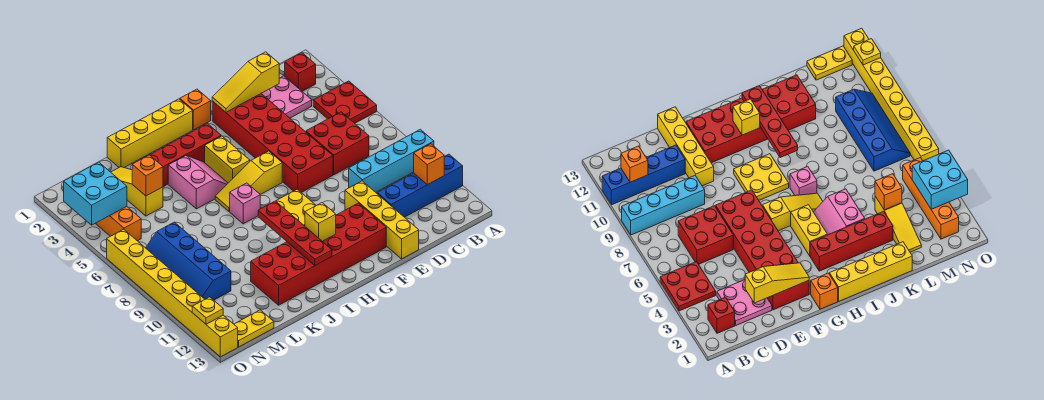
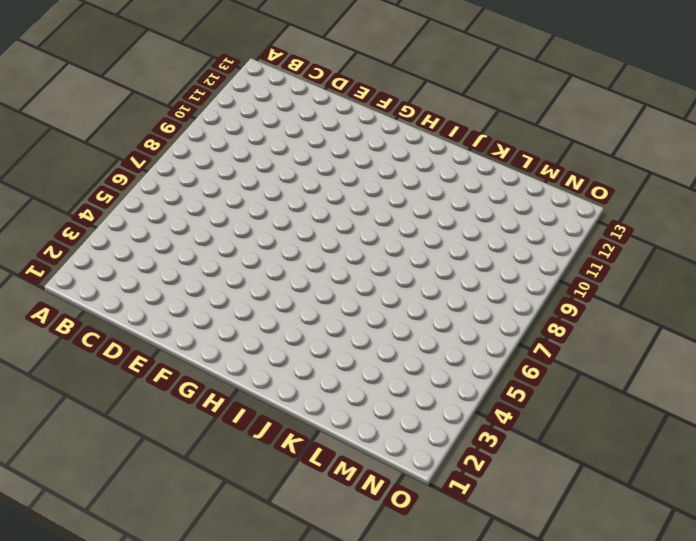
none -> red 2x2 plate [313,81,377,123]
none -> cyan 1x4 brick [349,129,434,192]
none -> blue 1x4 brick [377,154,463,217]

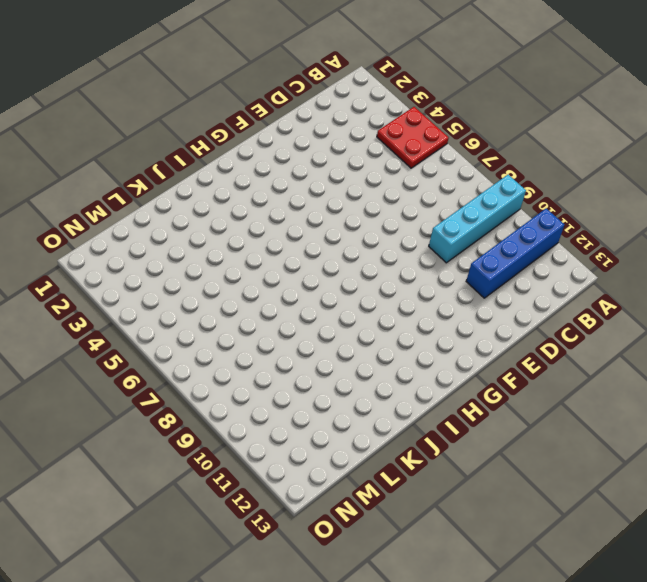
none -> red 1x1 brick [285,53,316,91]
none -> pink 2x2 plate [261,76,312,118]
none -> red 2x2 brick [306,112,369,175]

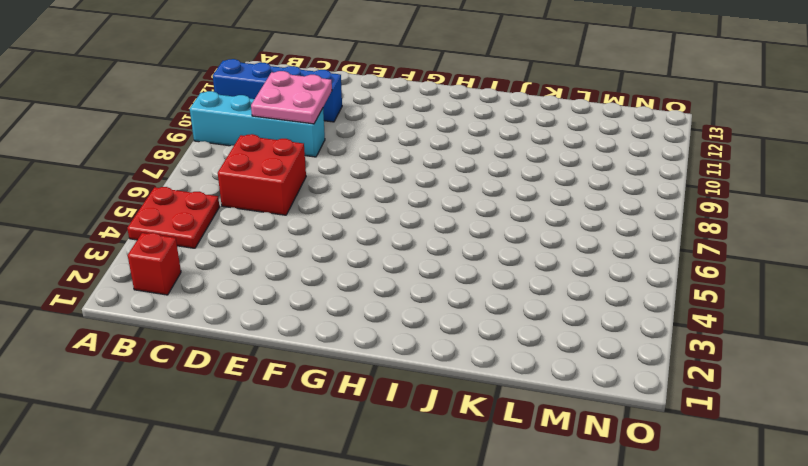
pink 2x2 plate [251,71,332,124] -> pink 2x2 plate moved to [261,76,312,118]
none -> red 2x6 brick [212,94,333,192]
none -> yellow 1x4 brick [345,181,419,259]
none -> red 2x6 brick [251,203,386,305]

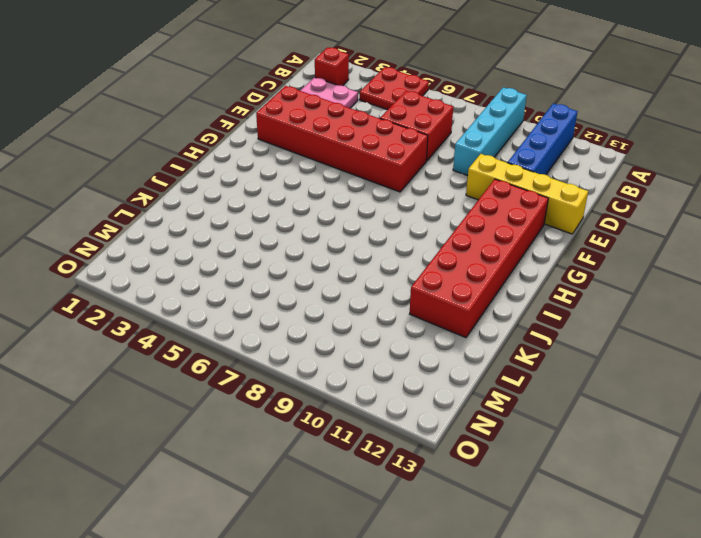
none -> orange 1x1 brick [180,89,211,130]
none -> yellow 1x3 slope [215,151,282,211]
none -> yellow 2x2 plate [276,189,316,226]

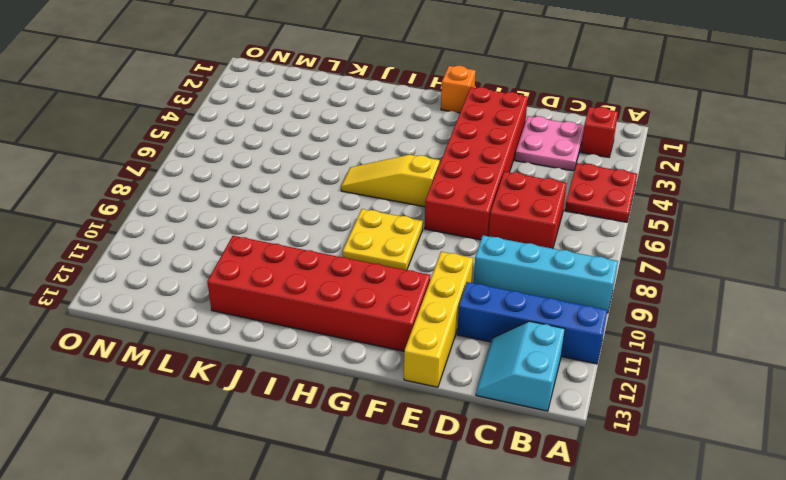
cyan 2x2 slope [476,321,565,411] -> none
none -> yellow 1x4 brick [107,99,193,168]
none -> red 1x4 brick [150,124,221,187]
none -> yellow 1x2 brick [205,136,250,183]

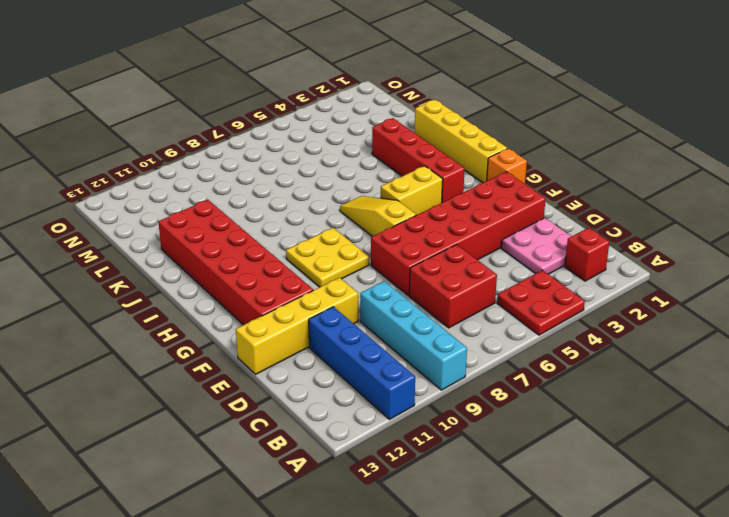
none -> pink 2x2 slope [168,156,228,209]
none -> pink 1x1 brick [230,183,260,224]
none -> yellow 1x3 slope [111,167,163,216]

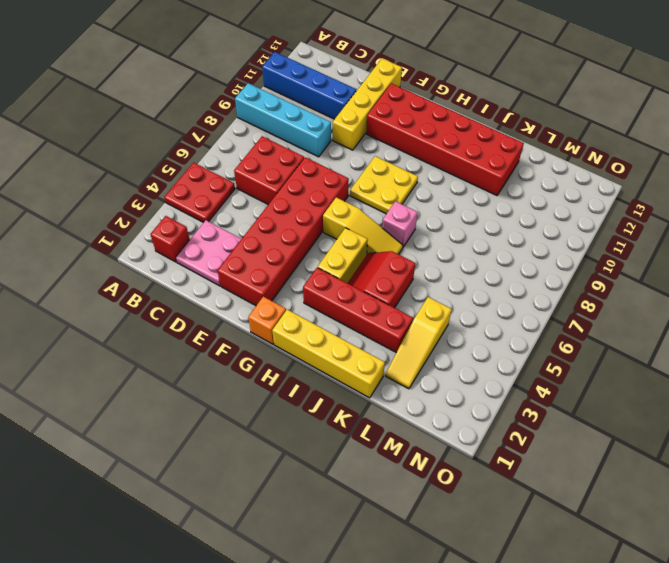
red 2x2 slope [348,251,415,308] -> pink 2x2 slope [168,156,228,209]
none -> blue 2x4 slope [146,222,231,300]
none -> yellow 1x2 plate [234,310,274,347]
none -> orange 1x4 brick [95,206,141,241]

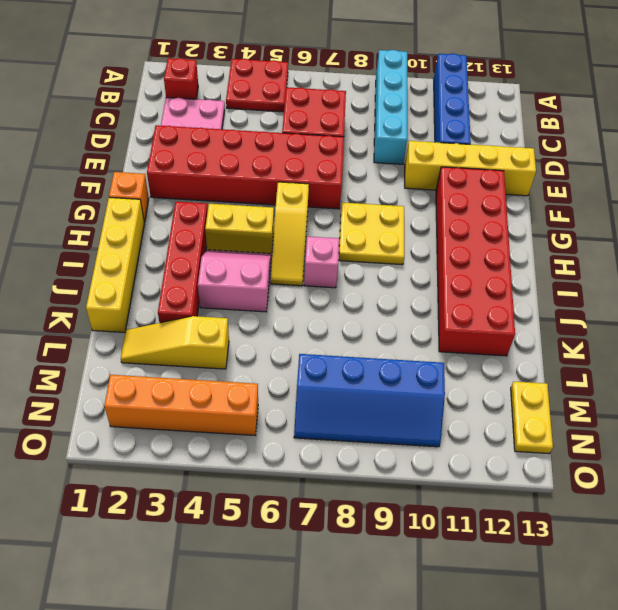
none -> yellow 1x8 brick [107,229,238,357]
none -> orange 1x1 brick [414,144,444,185]
none -> yellow 1x3 slope [212,52,279,112]

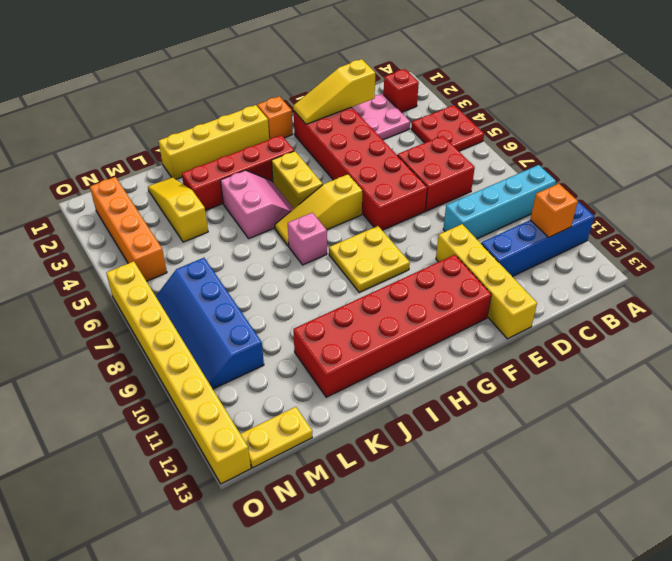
none -> yellow 1x1 brick [305,203,336,241]
none -> red 1x4 plate [258,201,332,265]
none -> orange 1x1 brick [132,155,163,196]

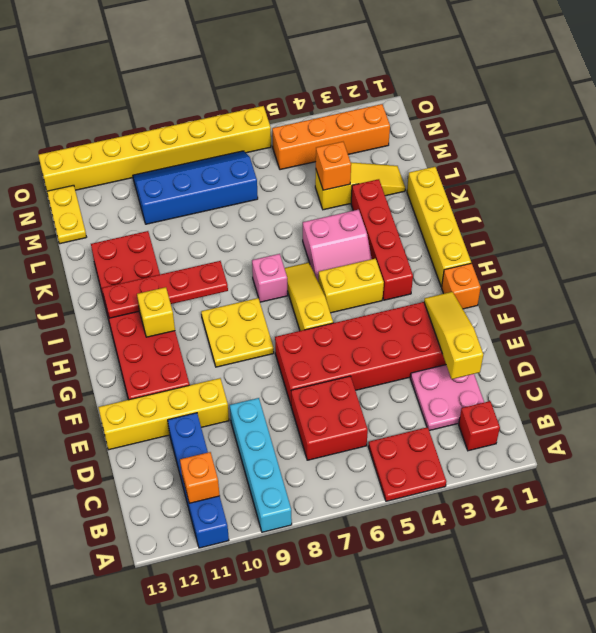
none -> cyan 2x2 brick [64,162,127,225]
none -> yellow 1x1 plate [192,297,223,324]

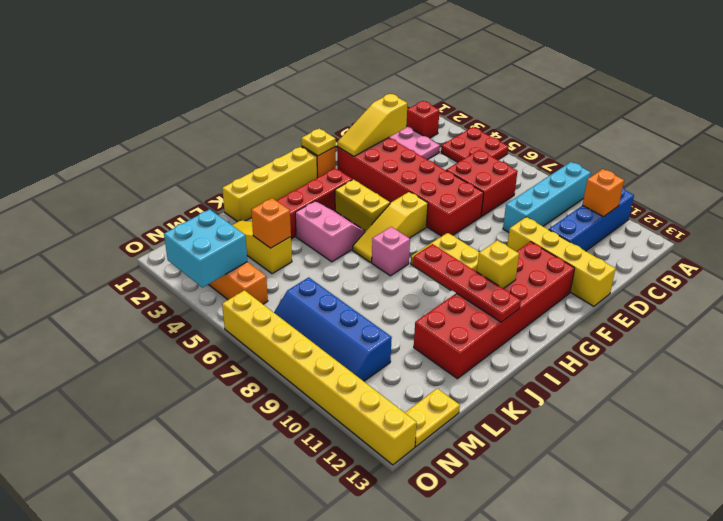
yellow 1x1 plate [301,129,336,156] -> yellow 1x1 plate moved to [192,297,223,324]

